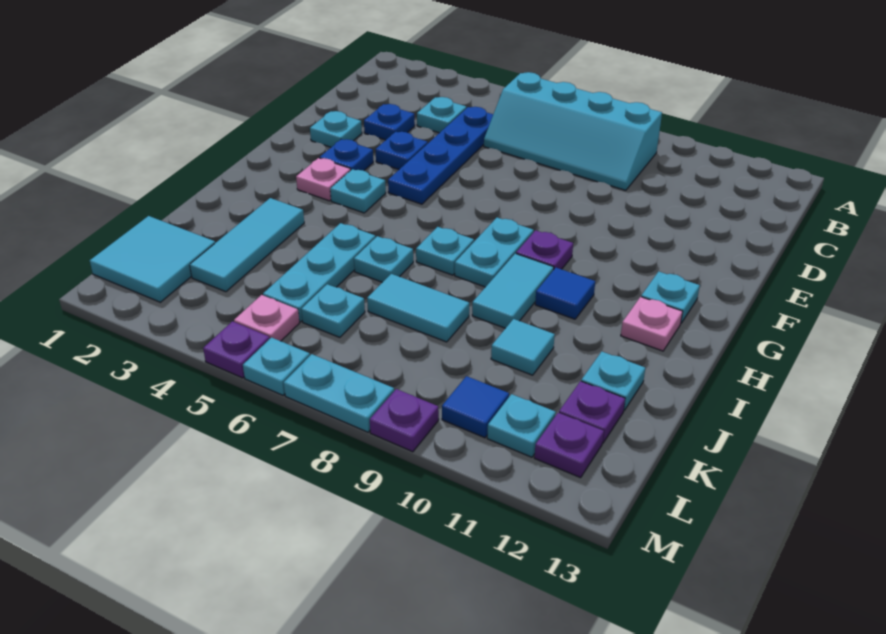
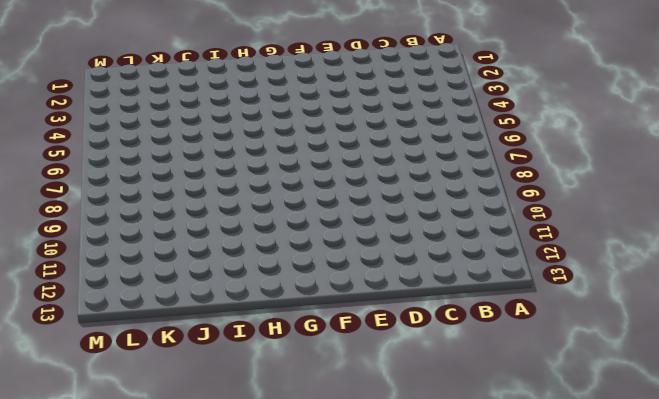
none -> cyan 2x4 slope [484,72,662,190]
none -> cyan 1x1 plate [417,97,466,133]
none -> blue 1x4 plate [388,107,493,204]
none -> blue 1x1 plate [364,104,415,140]

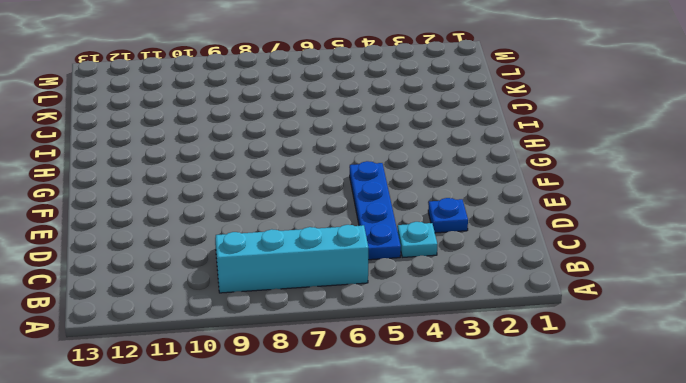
none -> cyan 1x1 plate [310,111,362,147]
none -> blue 1x1 plate [376,132,428,169]
none -> blue 1x1 plate [320,139,373,171]
none -> pink 1x1 plate [296,158,351,201]

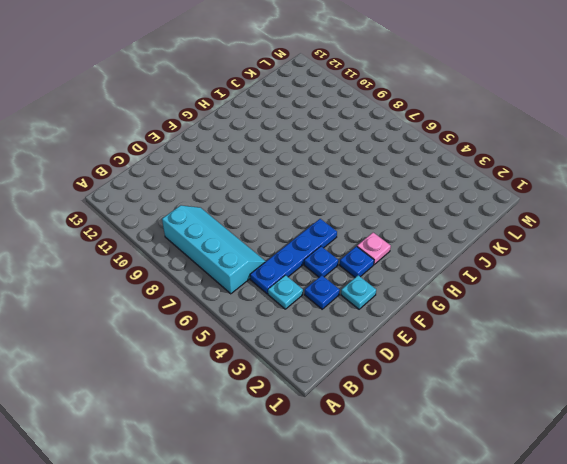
none -> cyan 1x1 plate [330,169,386,213]
none -> cyan 1x2 plate [455,217,534,287]
none -> purple 1x1 plate [516,230,573,269]
none -> cyan 1x1 plate [641,271,700,323]

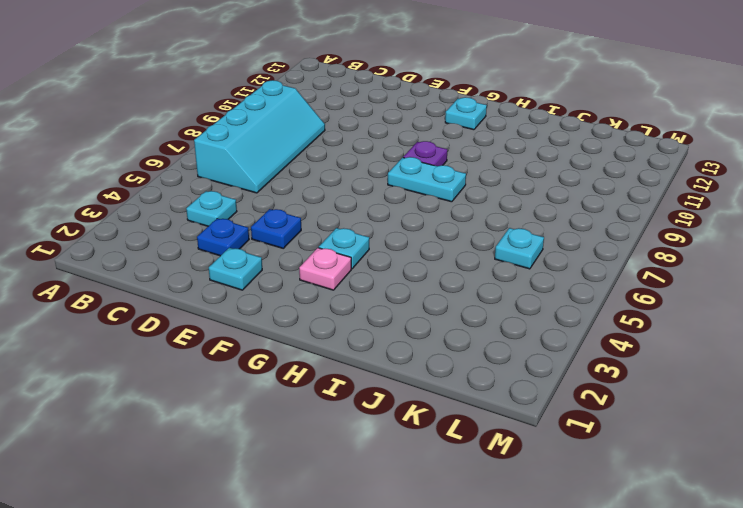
none -> blue 1x4 plate [388,107,493,204]
none -> blue 1x1 plate [320,139,373,171]
none -> cyan 1x1 plate [416,227,474,275]
none -> cyan 1x2 tile [472,253,554,328]

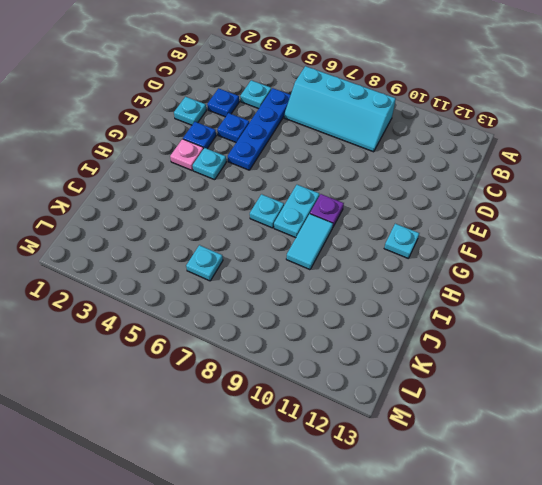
none -> blue 1x1 tile [535,268,595,319]
none -> pink 1x1 plate [621,297,683,351]
none -> cyan 1x3 tile [190,198,304,292]
none -> cyan 1x3 plate [263,223,375,322]

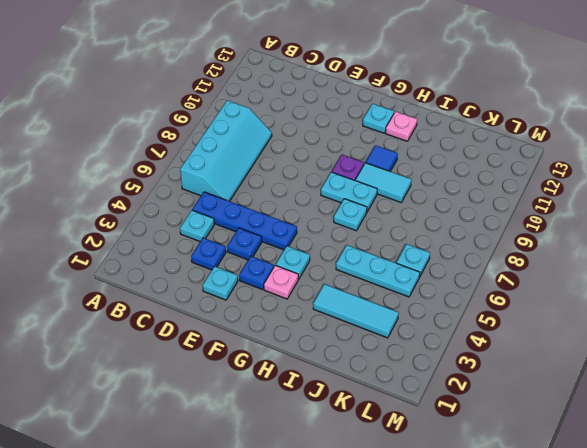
none -> cyan 1x1 plate [354,236,413,282]
none -> cyan 1x2 tile [367,274,469,342]
none -> cyan 1x1 tile [491,319,555,375]
none -> cyan 1x1 plate [581,352,645,410]

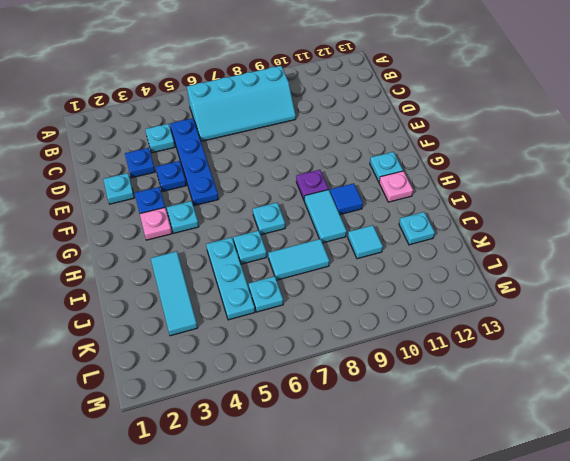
none -> cyan 1x2 plate [455,217,534,287]
none -> cyan 2x2 tile [90,216,215,302]
none -> purple 1x1 plate [559,381,625,443]
none -> pink 1x1 plate [234,295,299,341]

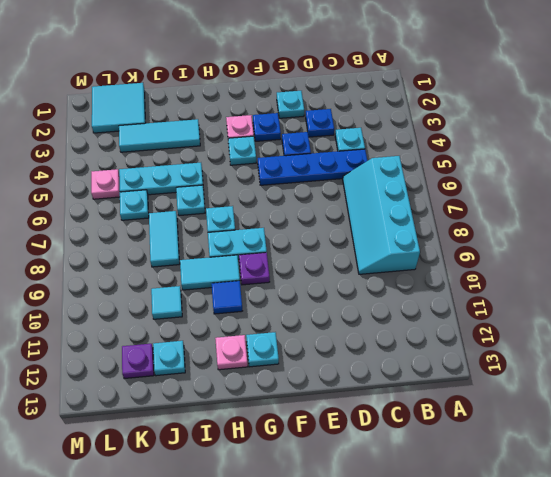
none -> blue 1x1 tile [442,376,509,438]
none -> cyan 1x1 plate [487,394,556,457]
none -> purple 1x1 plate [534,413,604,478]
none -> purple 1x1 plate [203,321,270,378]

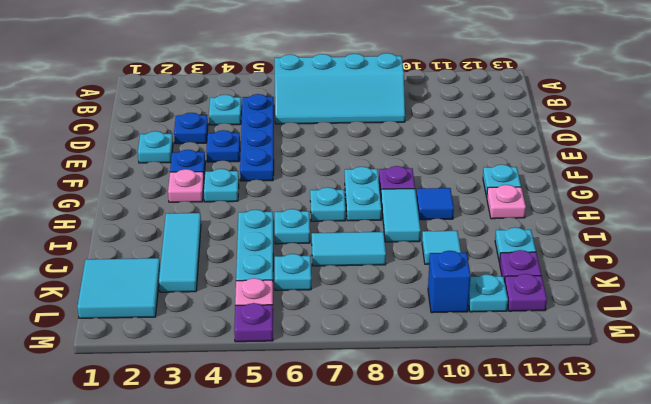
blue 1x1 brick [428,251,471,313] -> blue 1x1 tile [442,376,509,438]
none -> cyan 1x1 plate [243,338,310,395]
none -> cyan 1x2 plate [284,354,394,432]
none -> purple 1x1 plate [370,389,439,452]

